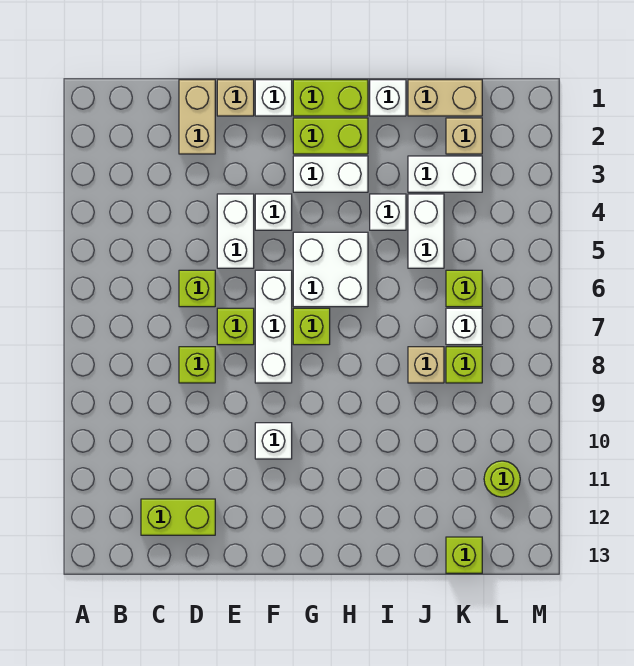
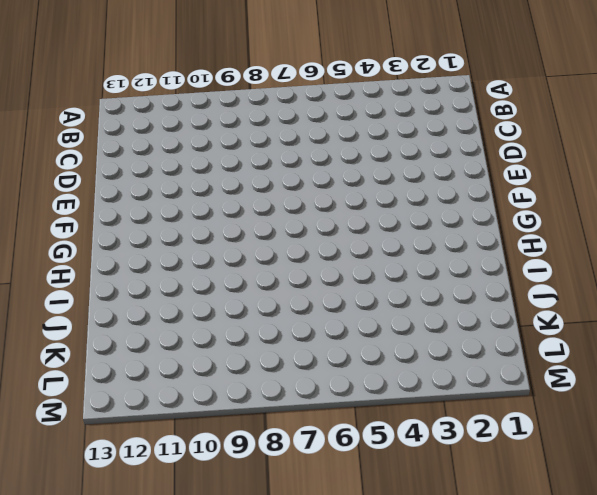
none -> lime 1x2 brick [141,499,215,535]
none -> tan 1x2 brick [179,80,215,154]
none -> lime 1x1 brick [179,270,215,307]

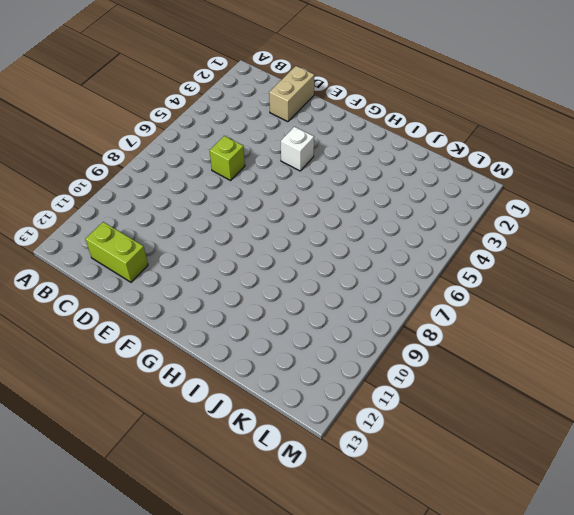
none -> lime 1x1 brick [179,347,215,383]
none -> tan 1x1 brick [217,80,254,116]
none -> white 1x2 brick [217,194,254,268]

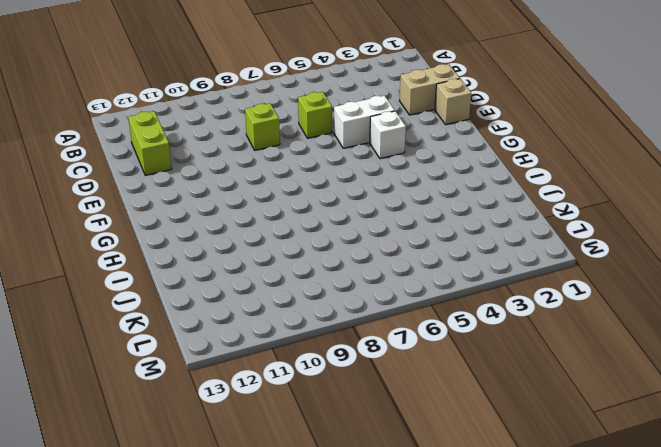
none -> lime 1x1 brick [217,308,254,345]
none -> white 1x1 brick [255,80,292,116]
none -> white 1x3 brick [255,270,292,383]

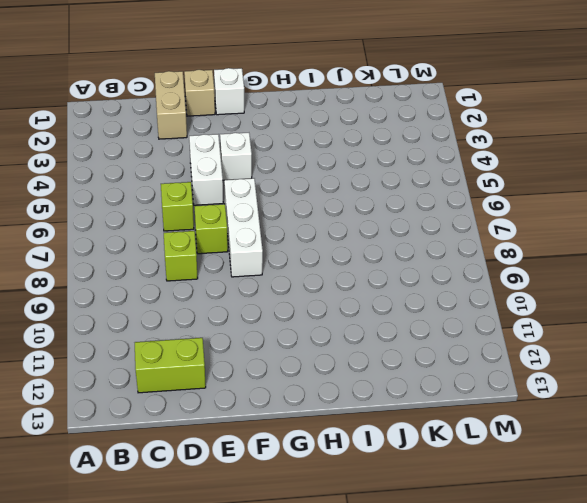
none -> white 1x1 brick [255,423,292,459]
none -> lime 1x2 brick [293,80,368,116]
none -> lime 1x2 brick [293,118,368,154]

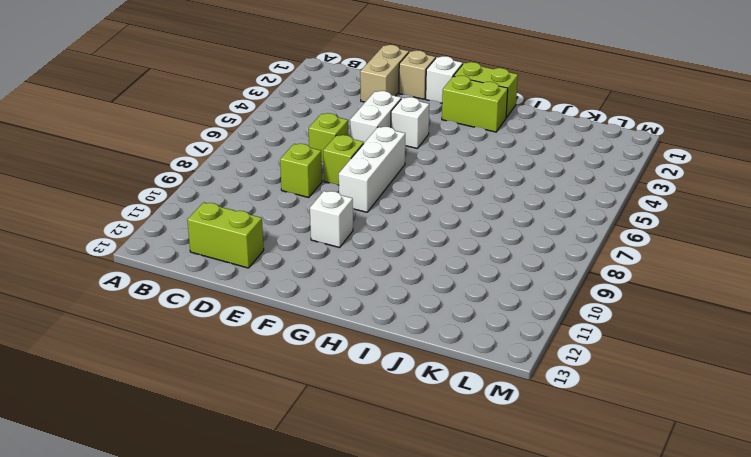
none -> white 1x2 brick [293,156,368,192]
none -> white 2x2 brick [293,232,368,307]
none -> lime 1x1 brick [293,308,330,345]

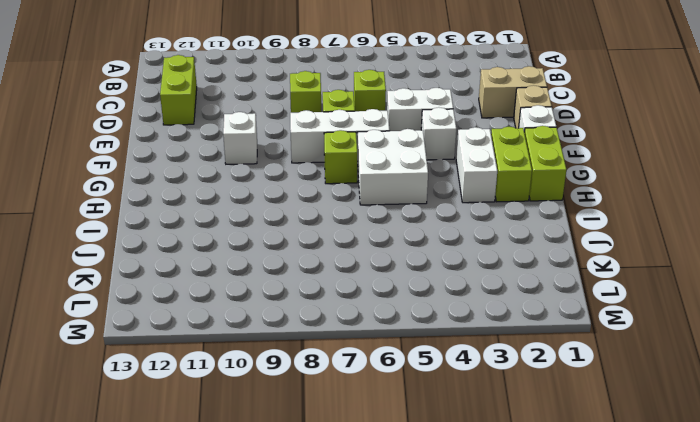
none -> white 1x1 brick [370,80,406,116]
none -> white 1x1 brick [370,194,406,230]
none -> tan 1x2 brick [408,80,482,116]

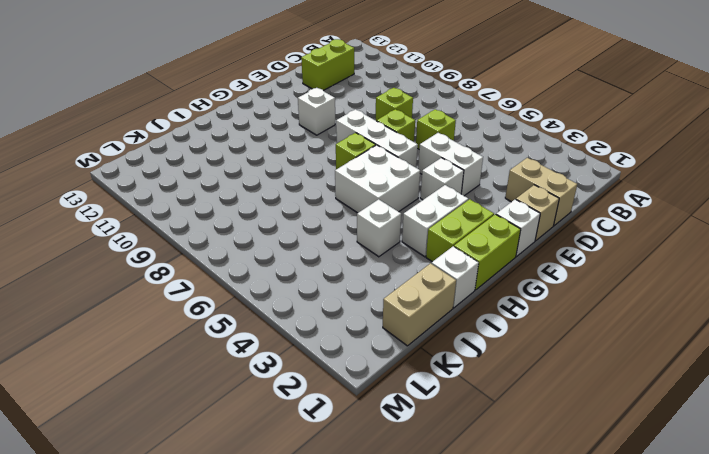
none -> white 1x2 brick [408,156,482,192]
none -> white 1x2 brick [408,194,444,268]
none -> tan 1x1 brick [408,347,444,383]

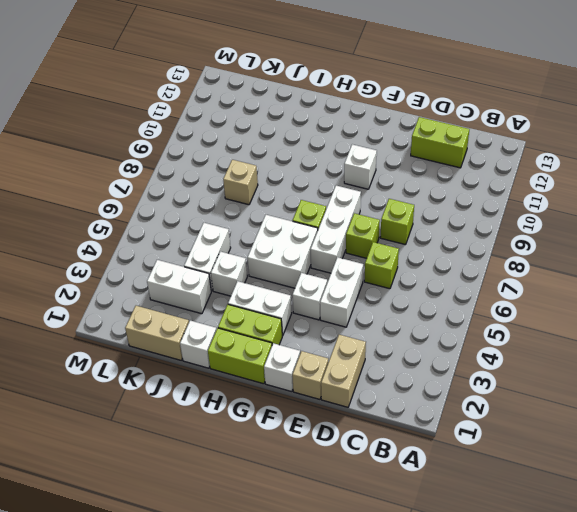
none -> tan 1x1 brick [446,118,482,154]
none -> lime 1x1 brick [446,270,482,307]
none -> white 1x1 brick [446,308,482,345]

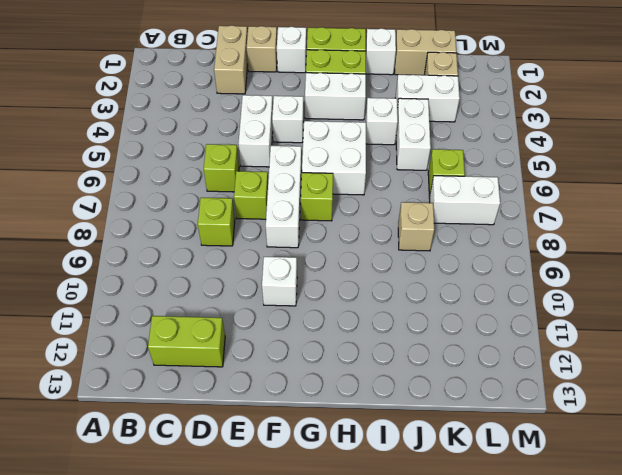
white 1x2 brick [429,176,500,225] -> white 1x1 brick [446,308,482,345]
none -> lime 1x1 brick [446,347,482,383]
none -> lime 1x1 brick [446,537,482,573]
none -> lime 1x1 round brick [484,461,520,497]

